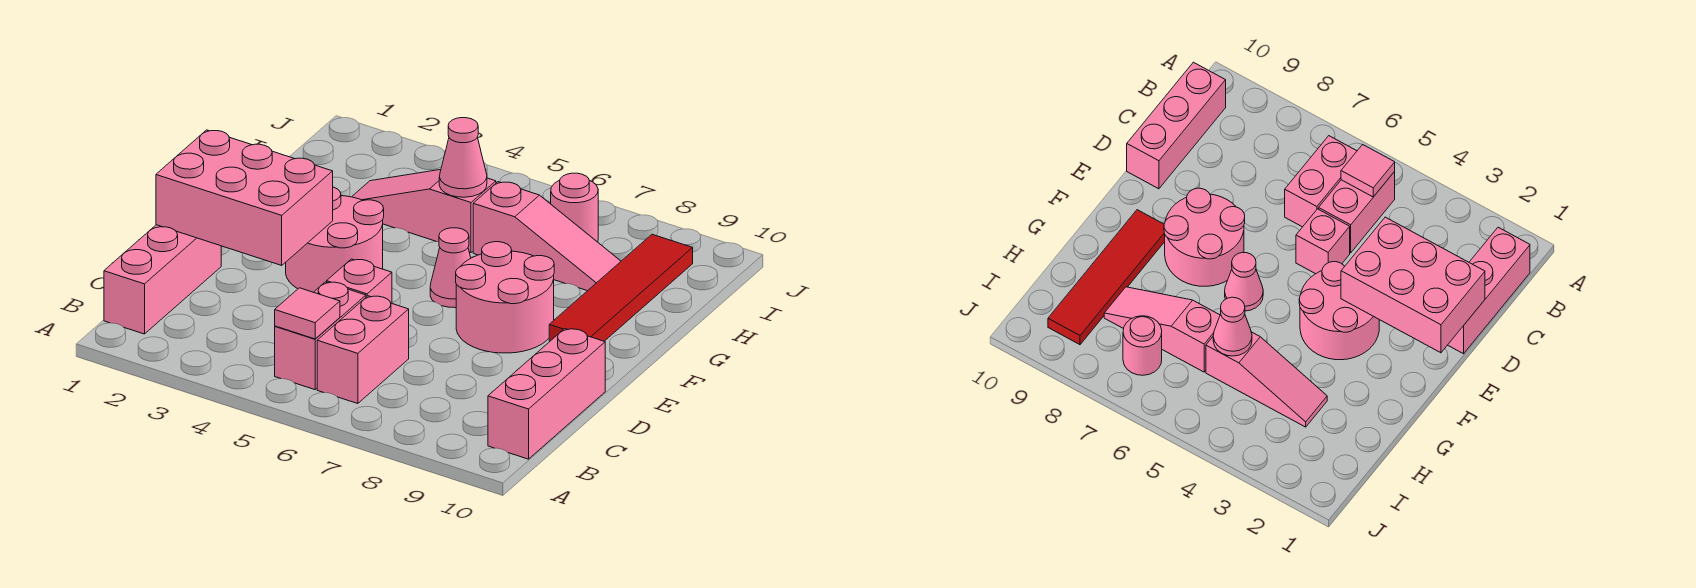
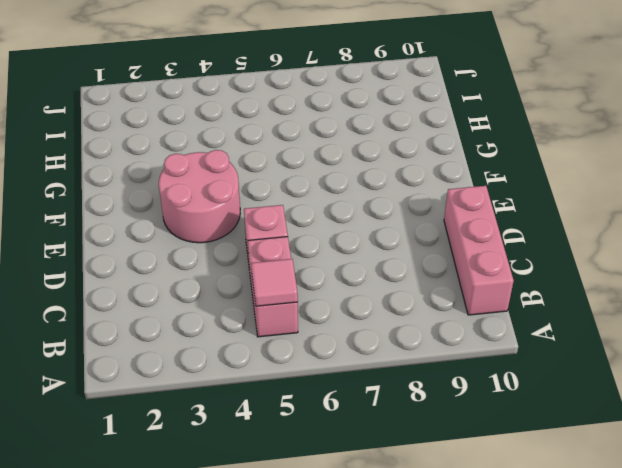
none -> pink 1x3 brick [104,225,221,334]
none -> pink 1x2 brick [317,296,409,404]
none -> pink 2x2 round brick [456,242,554,353]

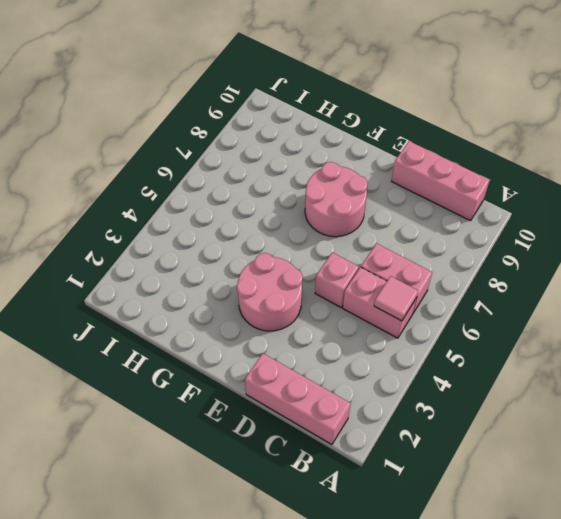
none -> pink 1x1 cone [430,228,471,308]
none -> red 1x4 tile [549,234,693,341]
none -> pink 1x3 slope [352,170,496,253]

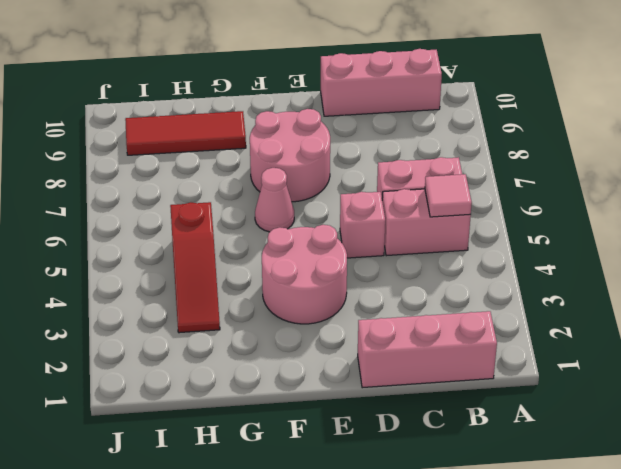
red 1x3 tile [125,111,246,155] -> red 1x4 tile [549,234,693,341]
red 1x3 slope [170,202,220,333] -> pink 1x3 slope [352,170,496,253]
none -> pink 1x3 slope [473,182,621,291]
none -> pink 1x1 round brick [551,173,598,242]
none -> pink 2x3 brick [156,130,333,265]

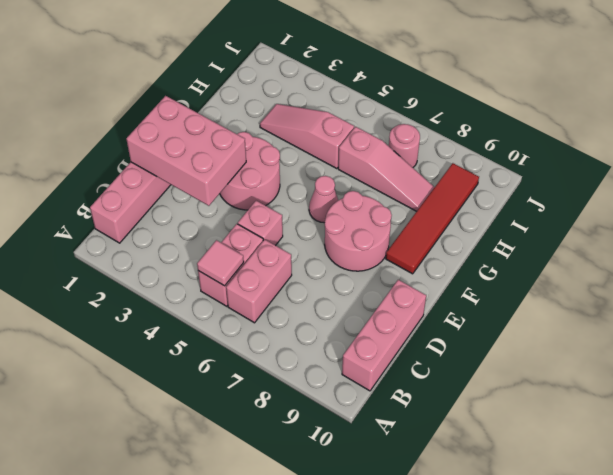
none -> pink 1x1 cone [439,118,487,197]

